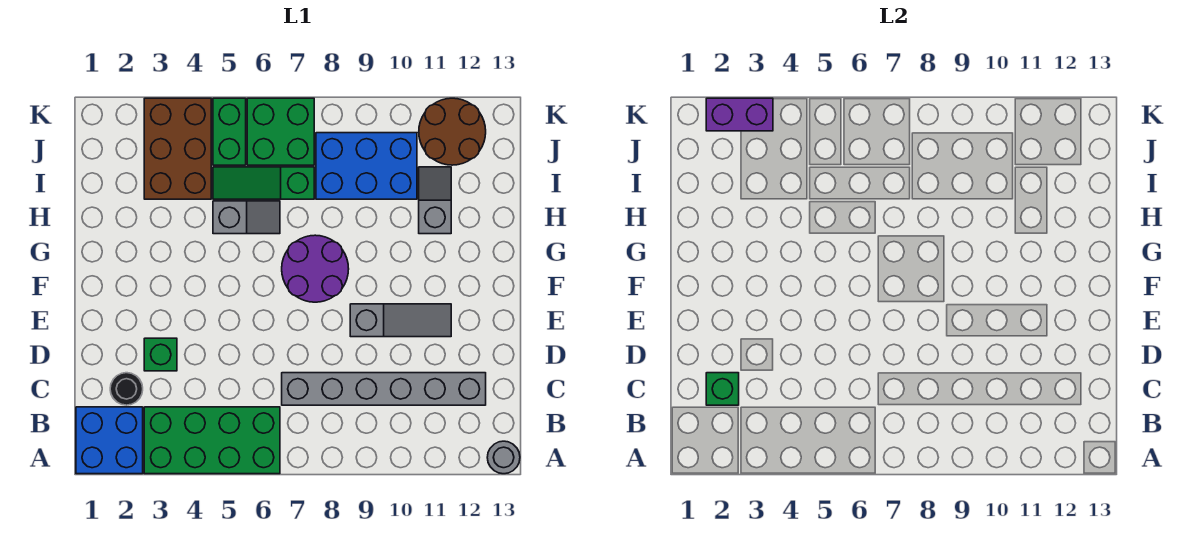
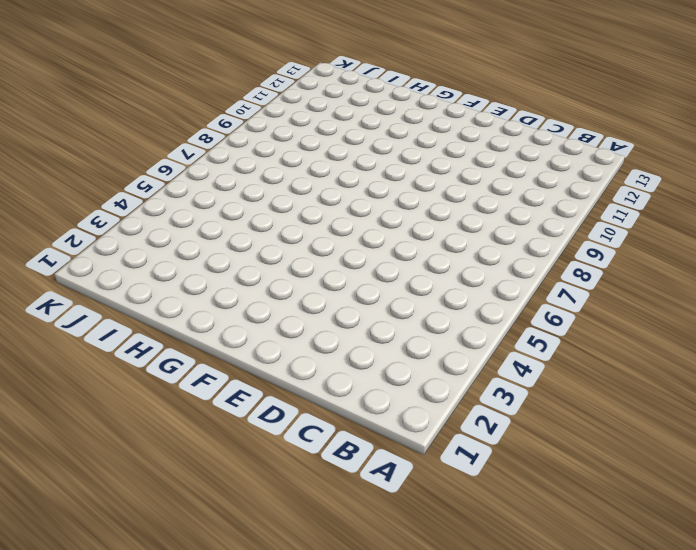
none -> blue 2x2 brick [76,407,143,474]
none -> green 2x4 brick [144,407,280,474]
none -> grey 1x1 round brick [487,441,520,474]

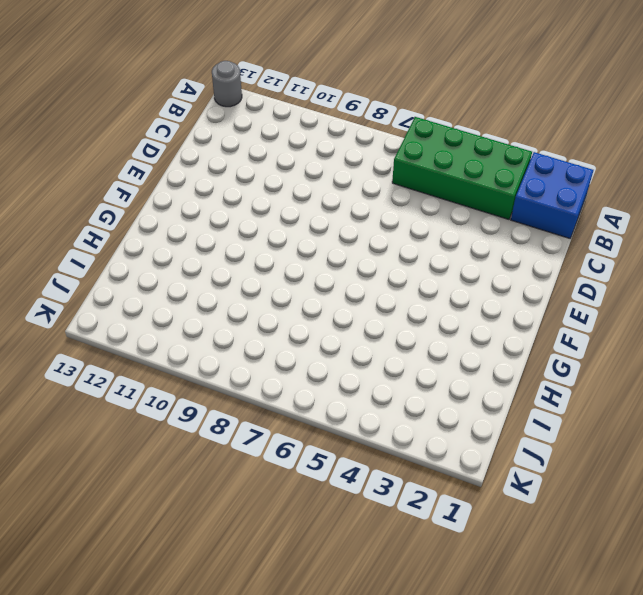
none -> black 1x1 round brick [110,373,143,405]
none -> grey 1x6 brick [282,373,486,405]
none -> green 1x1 brick [144,338,177,371]

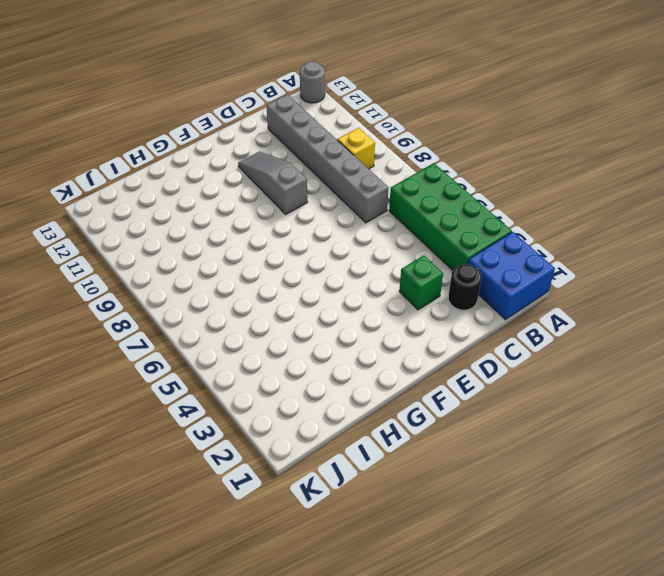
yellow 1x1 brick [337,128,375,169] -> none
none -> purple 2x2 round brick [282,235,349,302]
none -> grey 1x2 slope [213,201,280,234]
none -> grey 1x2 slope [419,167,451,234]

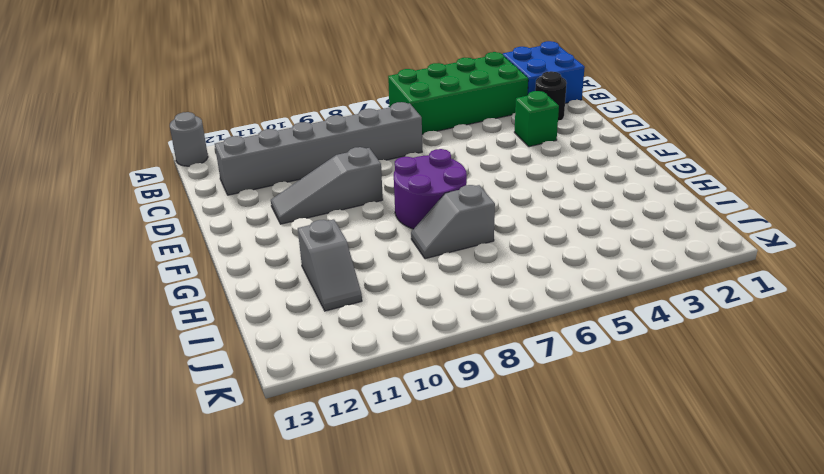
grey 1x2 slope [411,185,495,259] -> grey 1x2 slope moved to [213,201,280,234]
none -> brown 2x3 brick [144,98,211,199]
none -> green 1x3 slope [213,167,314,199]
none -> blue 2x3 brick [316,133,417,199]

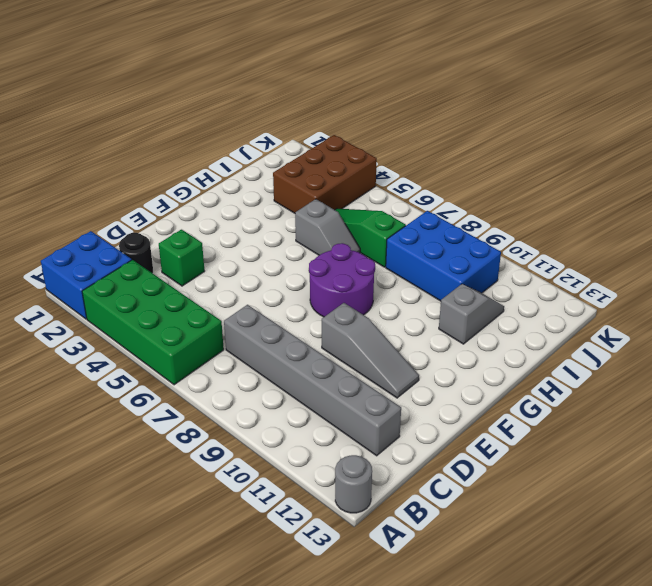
none -> green 1x2 brick [213,98,246,165]
none -> green 2x2 brick [247,98,314,165]
none -> brown 2x2 round brick [419,98,486,165]

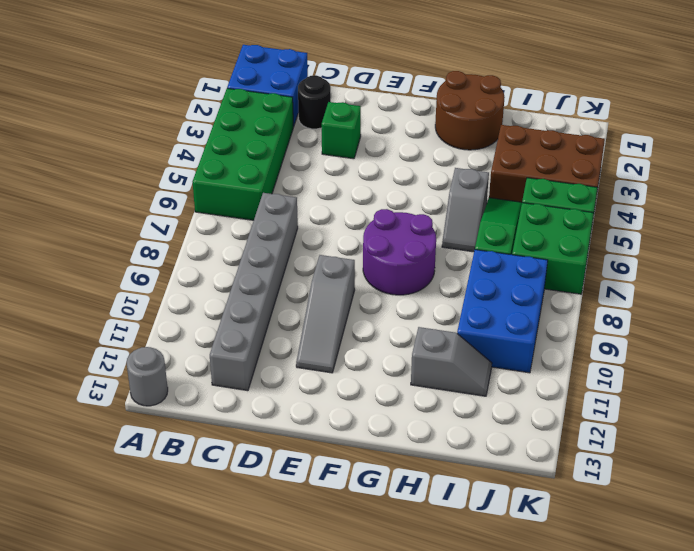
brown 2x2 round brick [435,71,505,150] -> brown 2x2 round brick moved to [419,98,486,165]
none -> green 1x1 brick [706,373,739,405]
none -> purple 1x2 brick [706,98,773,131]

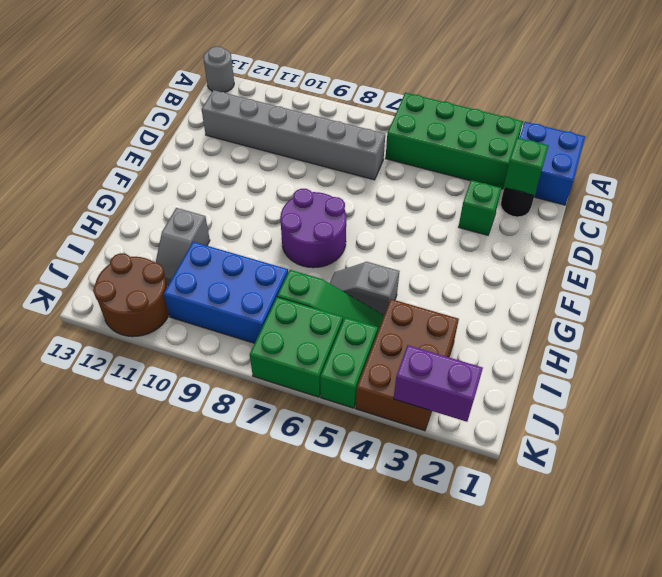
none -> grey 1x3 slope [350,304,451,337]

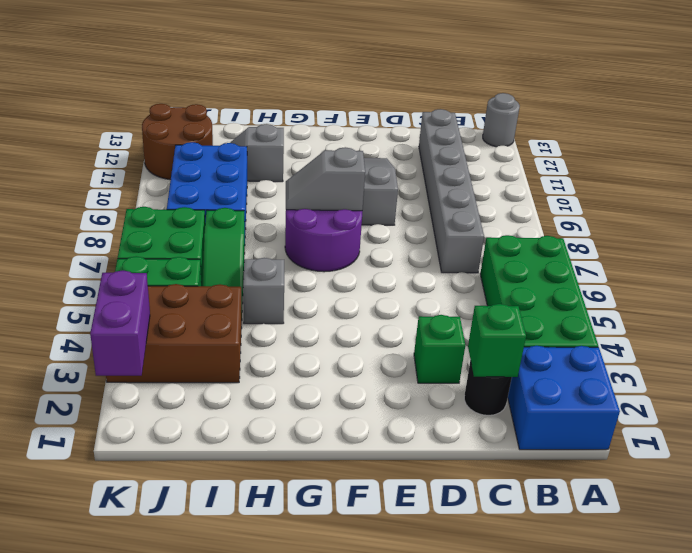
grey 1x2 slope [286,147,365,211] -> none

